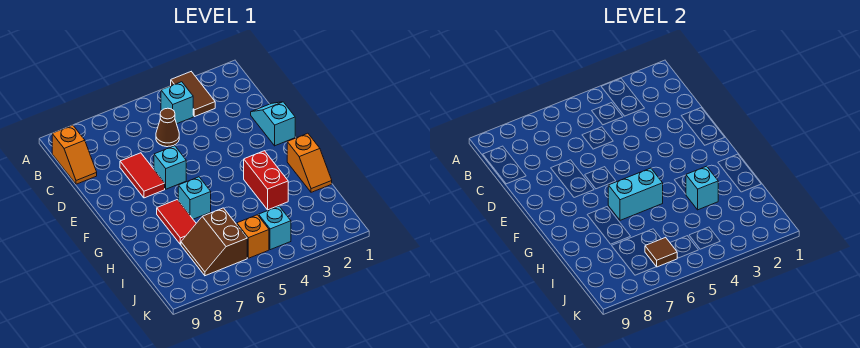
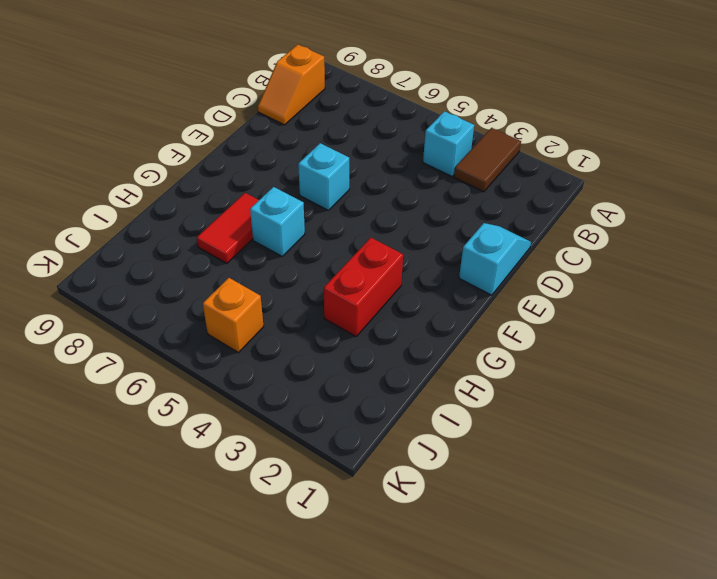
none -> brown 1x1 cone [156,108,179,147]
none -> red 1x2 tile [120,153,165,198]
none -> orange 1x2 slope [287,133,332,192]

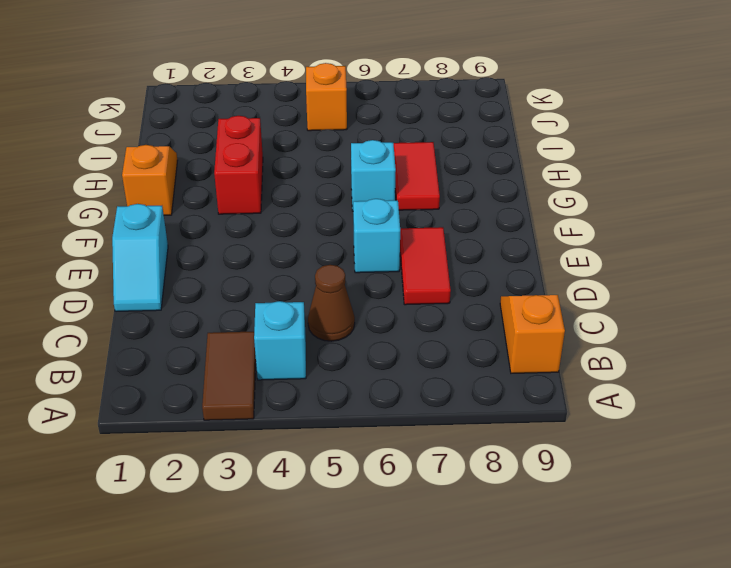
none -> brown 2x2 slope [181,208,247,276]
none -> cyan 1x1 brick [259,206,291,250]
none -> cyan 1x2 brick [608,168,663,220]

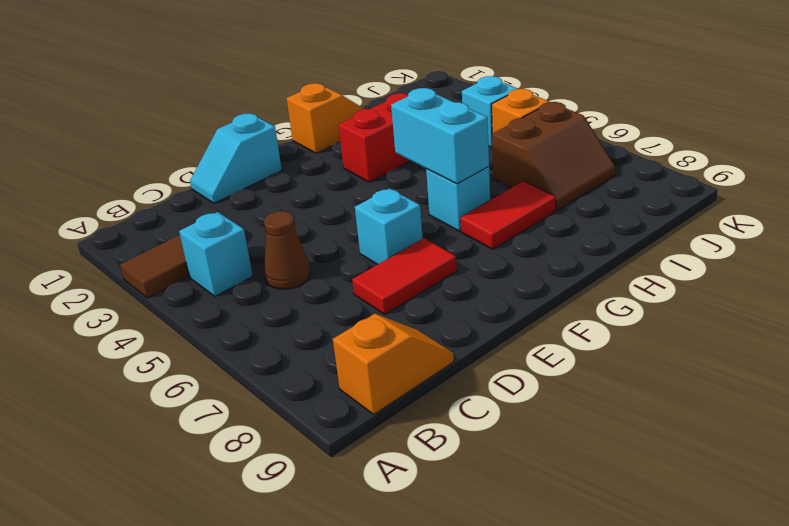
none -> cyan 1x1 brick [686,166,718,210]
none -> brown 1x1 tile [645,237,677,267]

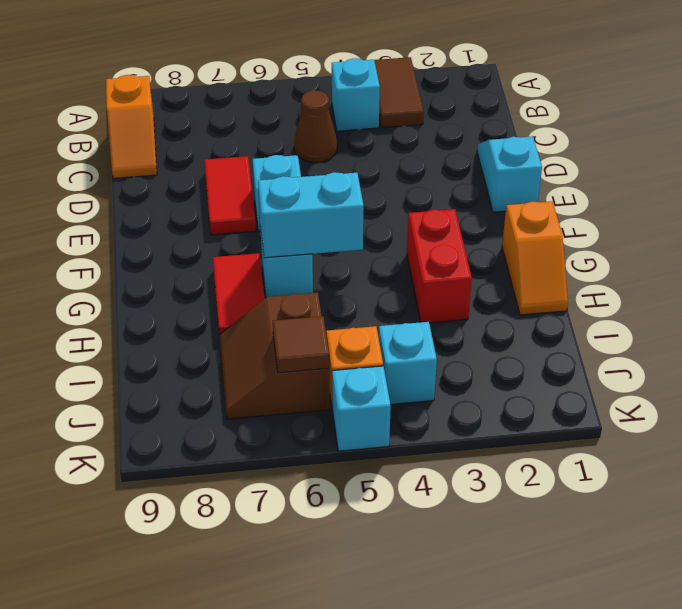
cyan 1x1 brick [332,366,391,451] -> cyan 1x1 brick moved to [686,166,718,210]

